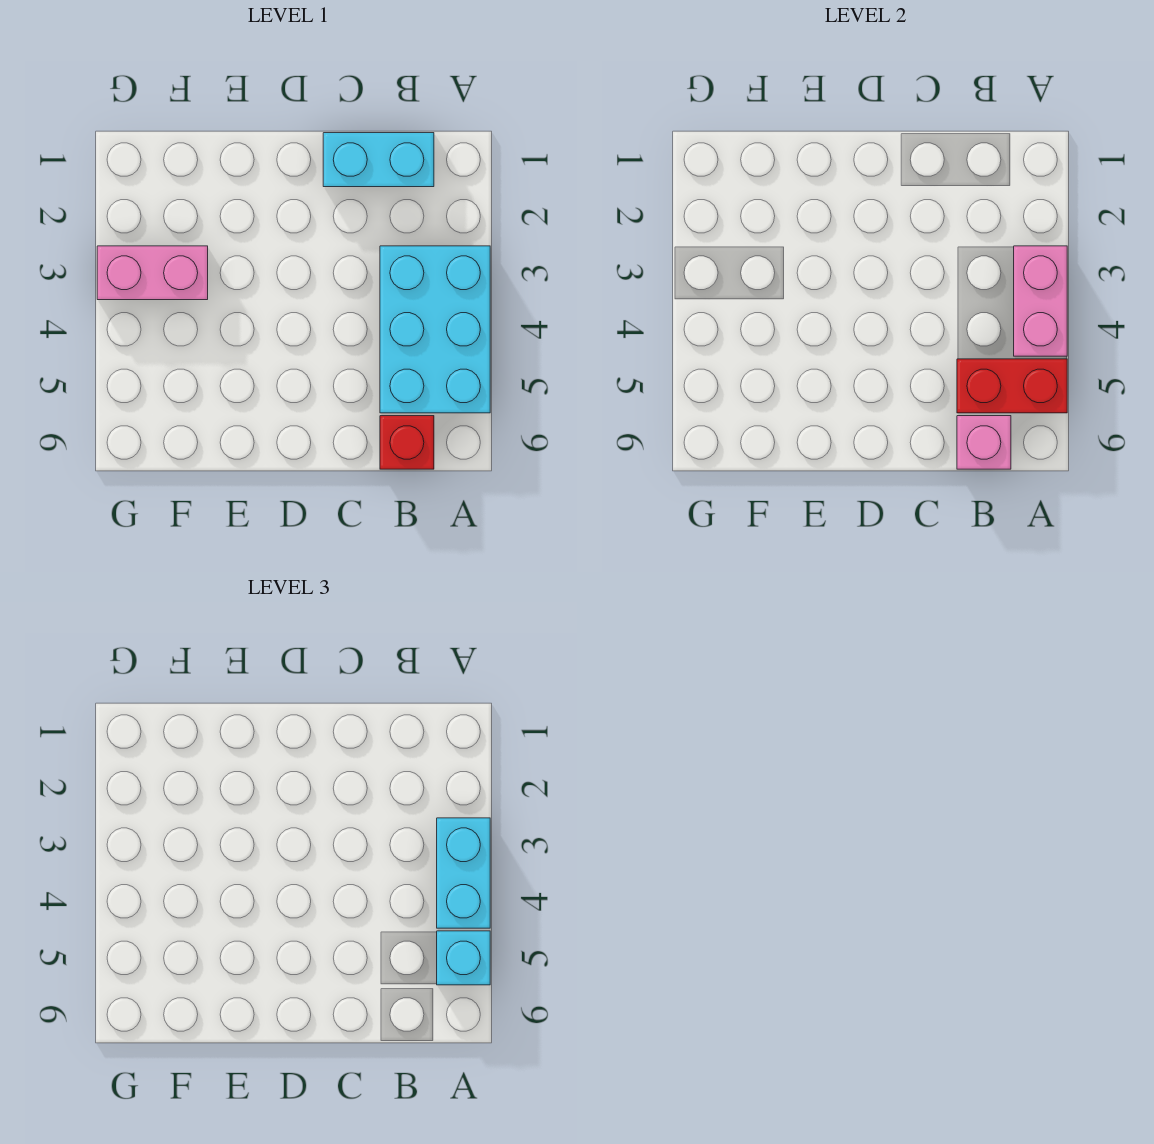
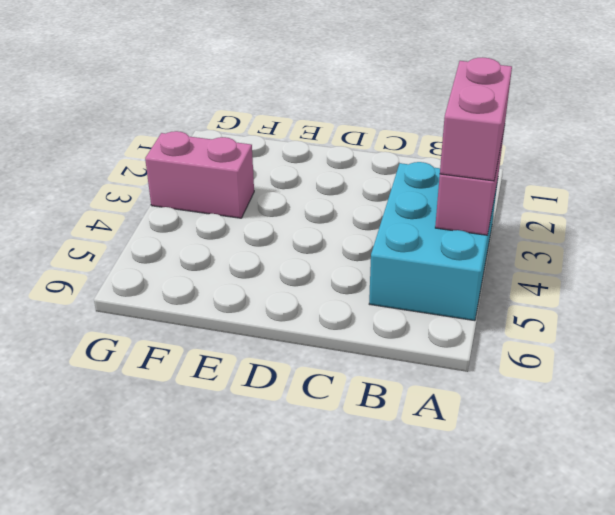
pink 1x2 brick [440,57,512,181] -> cyan 1x2 brick [437,818,490,928]
none -> cyan 1x2 brick [323,133,434,187]
none -> red 1x1 brick [380,416,434,469]

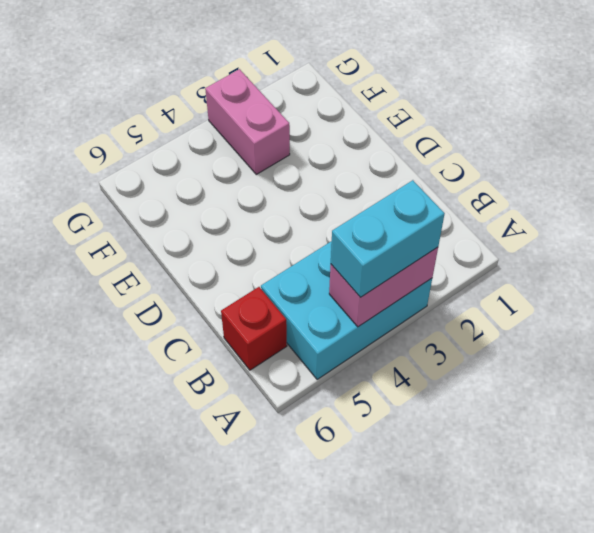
none -> cyan 1x2 brick [323,133,434,187]
none -> red 1x2 brick [957,359,1067,413]

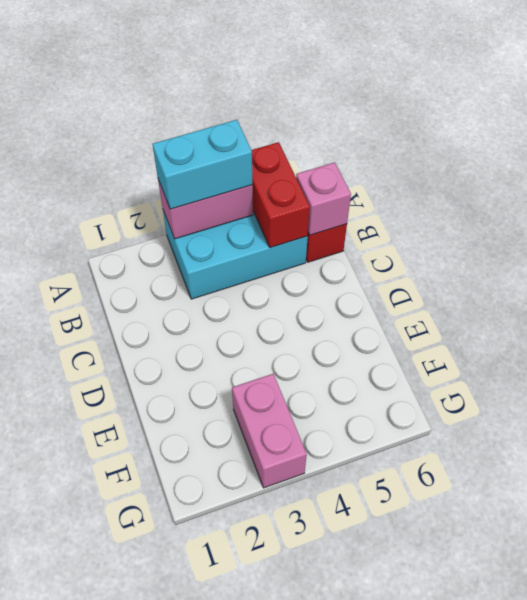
none -> cyan 1x2 brick [323,133,434,187]
none -> cyan 1x1 brick [437,931,490,985]

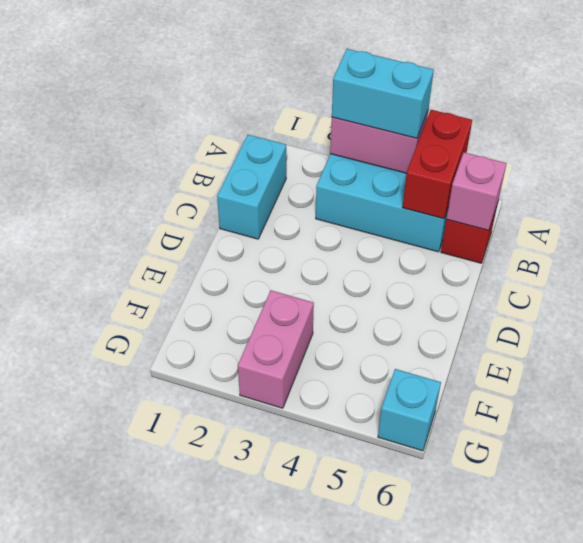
cyan 1x1 brick [378,369,441,451] -> cyan 1x1 brick moved to [437,931,490,985]

